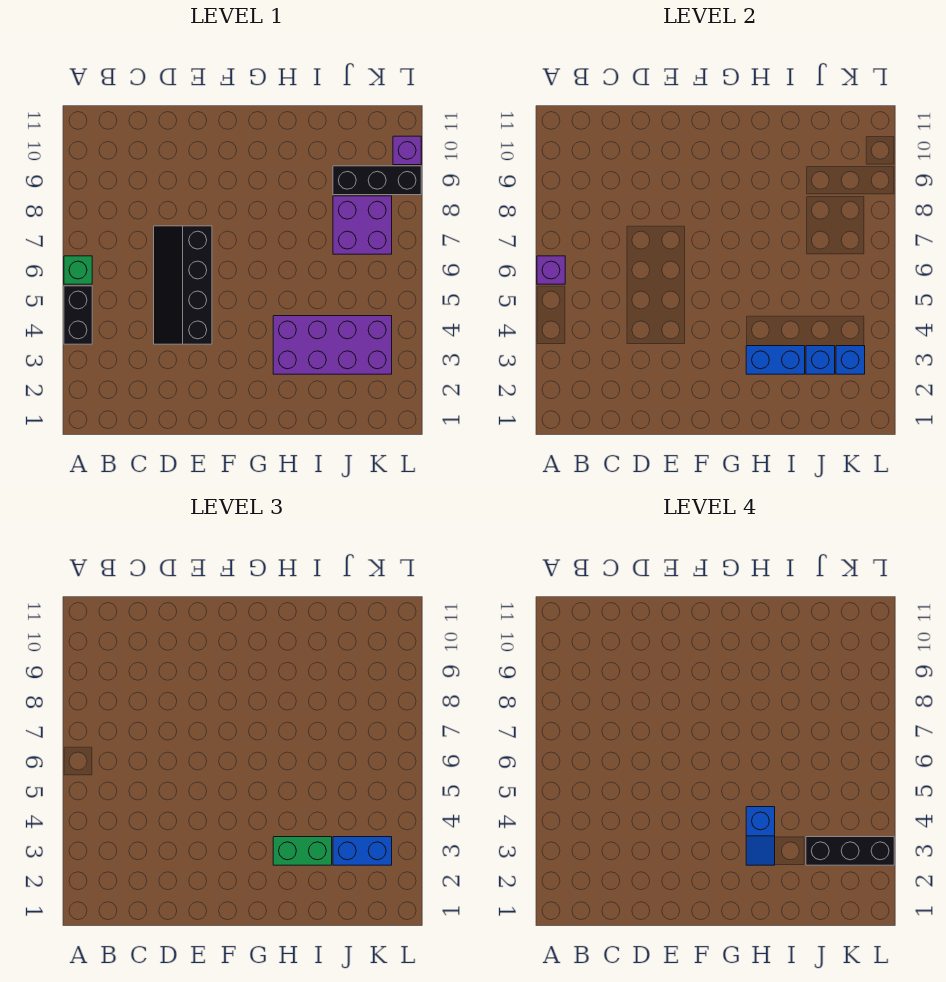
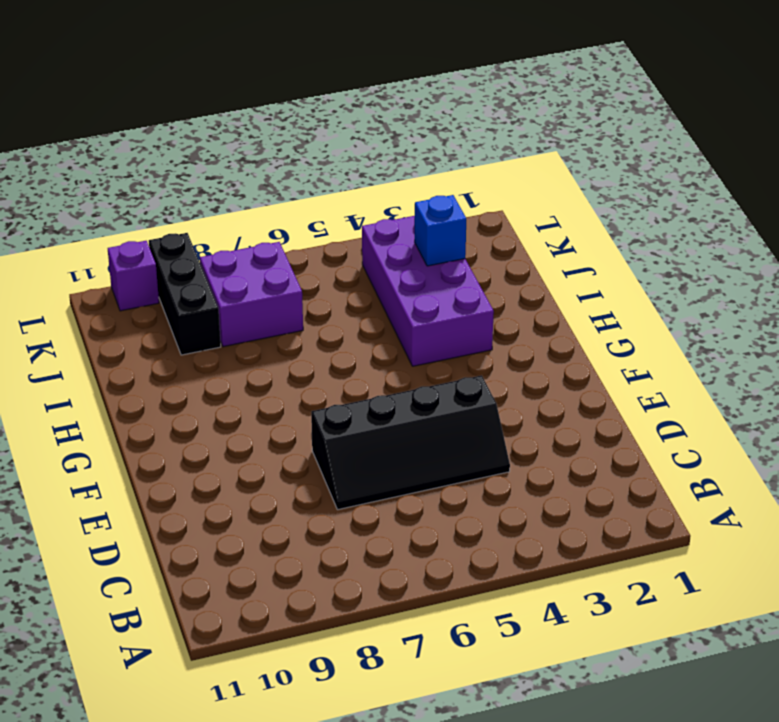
none -> black 1x2 brick [64,286,92,344]
none -> green 1x1 brick [64,256,92,284]
none -> purple 1x1 brick [537,256,565,284]

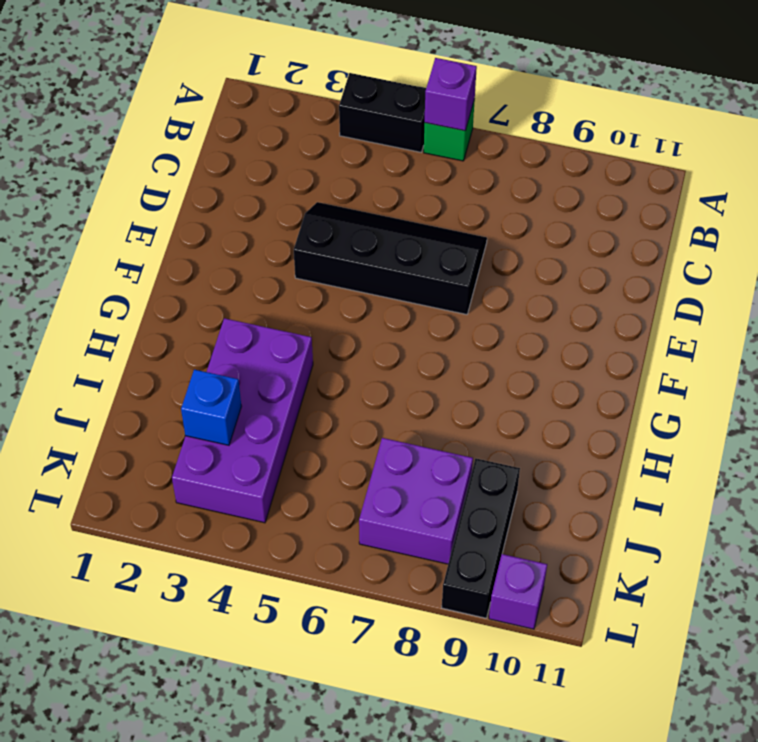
none -> blue 1x2 brick [746,346,805,374]
none -> blue 1x1 brick [836,346,865,374]
none -> green 1x2 brick [273,837,332,865]

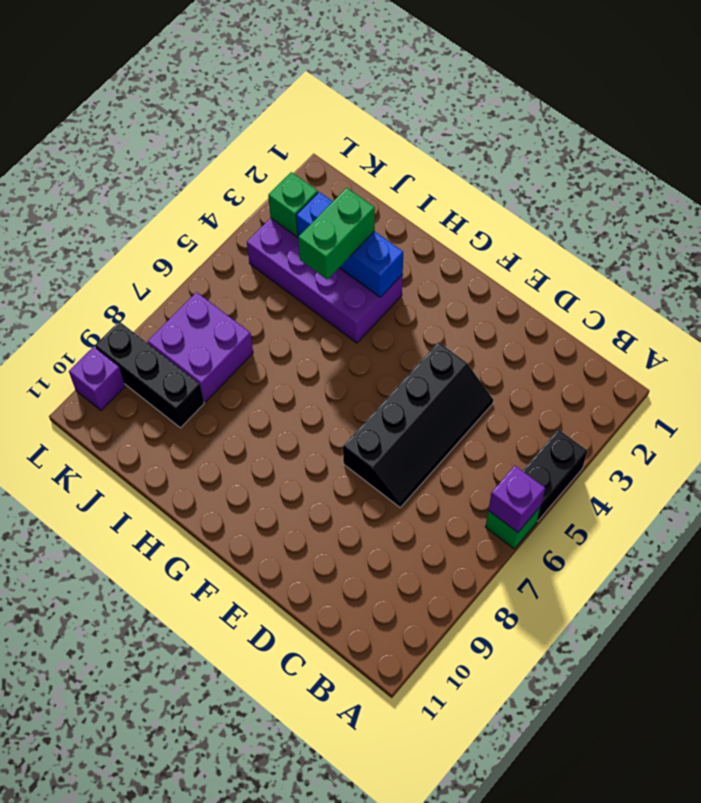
green 1x2 brick [298,188,375,279] -> green 1x2 brick turned to [273,837,332,865]
green 1x1 brick [268,172,318,236] -> blue 1x1 brick [836,346,865,374]
none -> blue 1x2 brick [333,837,392,865]
none -> blue 1x2 slope [746,807,775,865]
none -> black 1x3 brick [806,837,894,865]

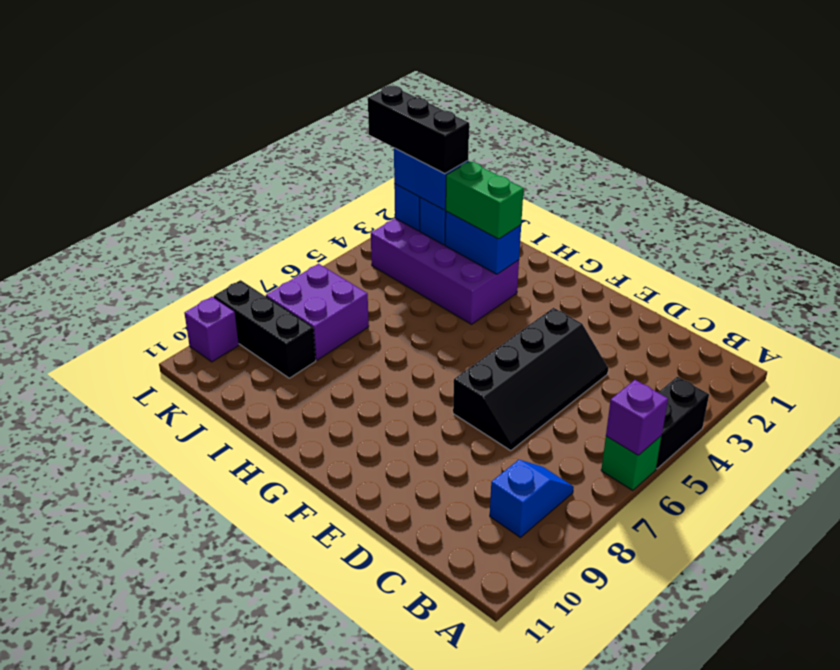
blue 1x2 slope [490,460,574,537] -> blue 1x2 slope moved to [746,807,775,865]

